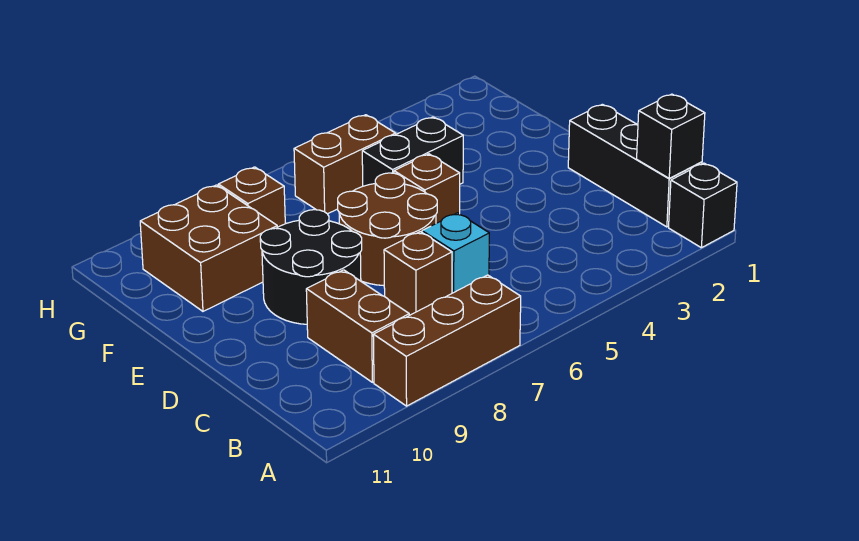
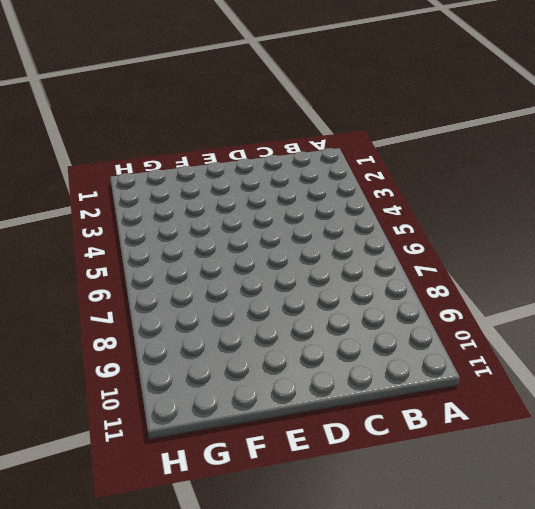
none -> black 1x1 brick [669,163,737,248]
none -> brown 1x3 brick [373,275,521,406]
none -> black 1x3 brick [568,104,702,227]

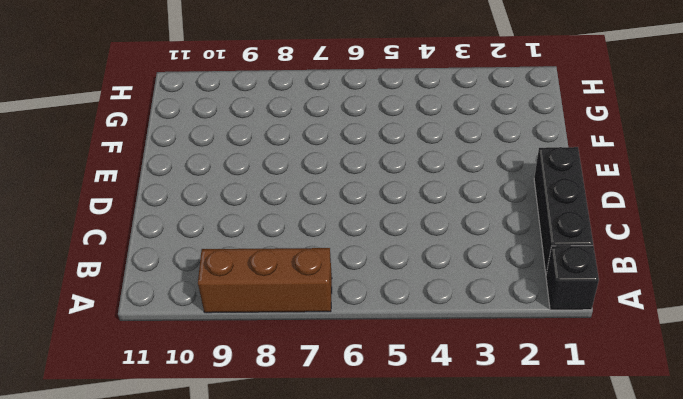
none -> brown 1x2 brick [306,270,409,382]
none -> cyan 1x1 brick [422,213,489,293]
none -> brown 1x1 brick [384,232,452,315]

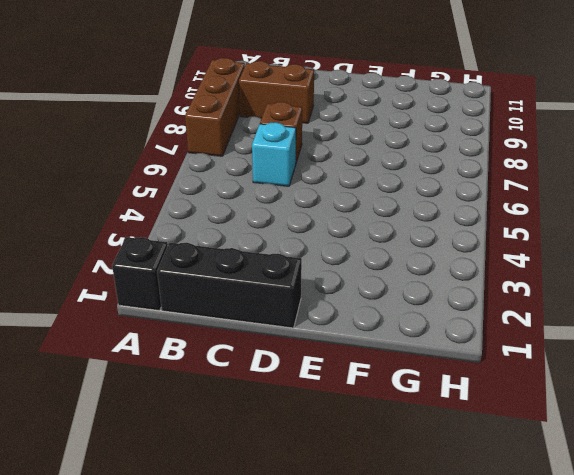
none -> brown 2x2 round brick [338,173,437,286]
none -> black 2x2 round brick [260,210,362,324]
none -> brown 1x1 brick [394,154,460,223]

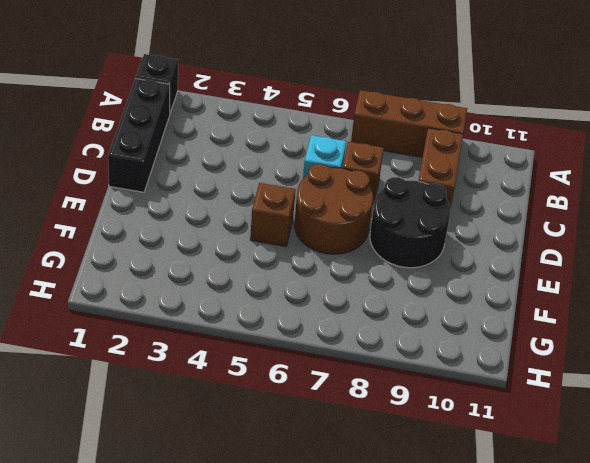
none -> black 1x2 brick [362,117,463,186]
none -> brown 2x2 brick [140,185,277,311]
none -> brown 1x2 brick [294,115,396,214]

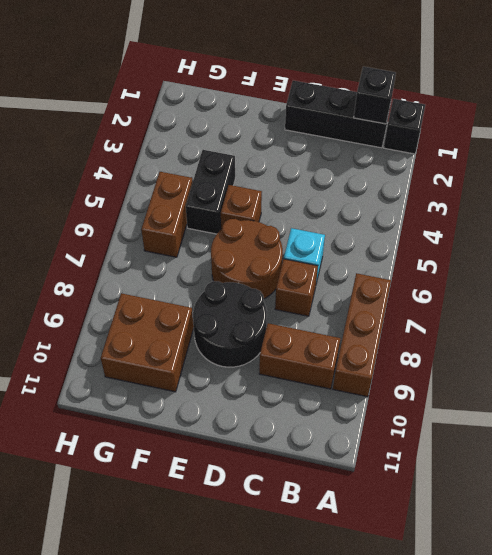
none -> brown 1x1 brick [218,167,285,227]

